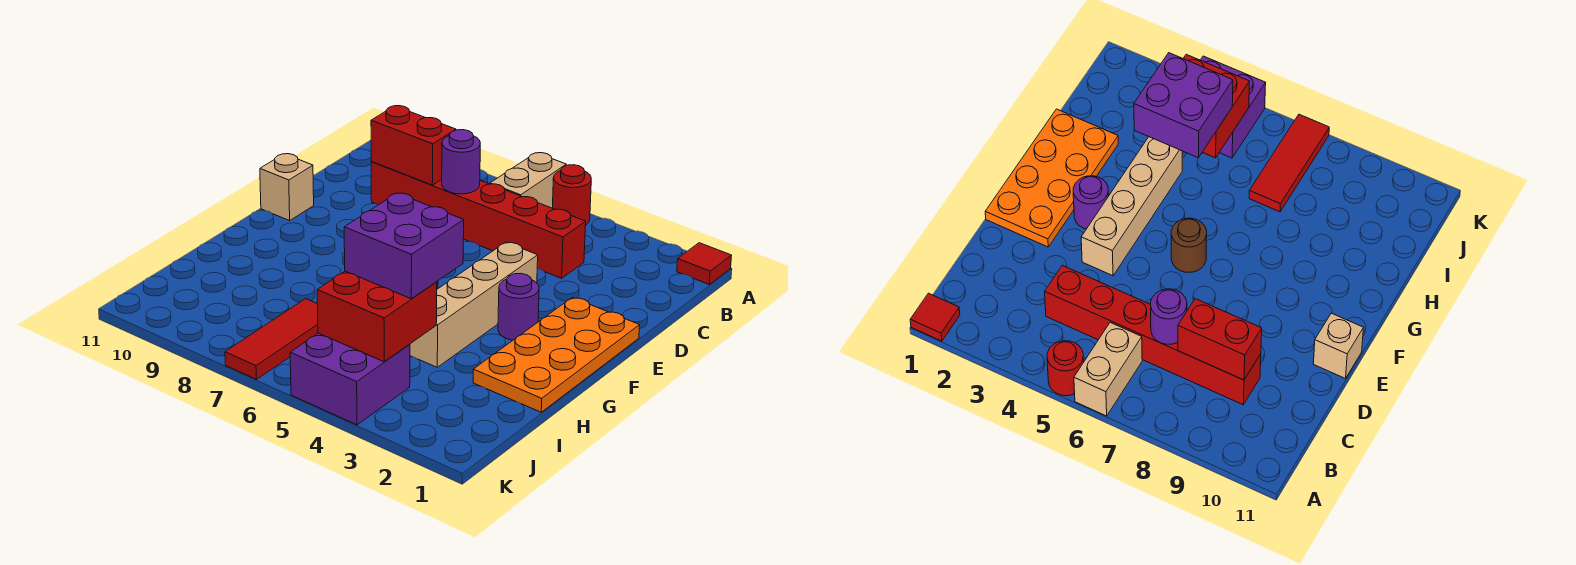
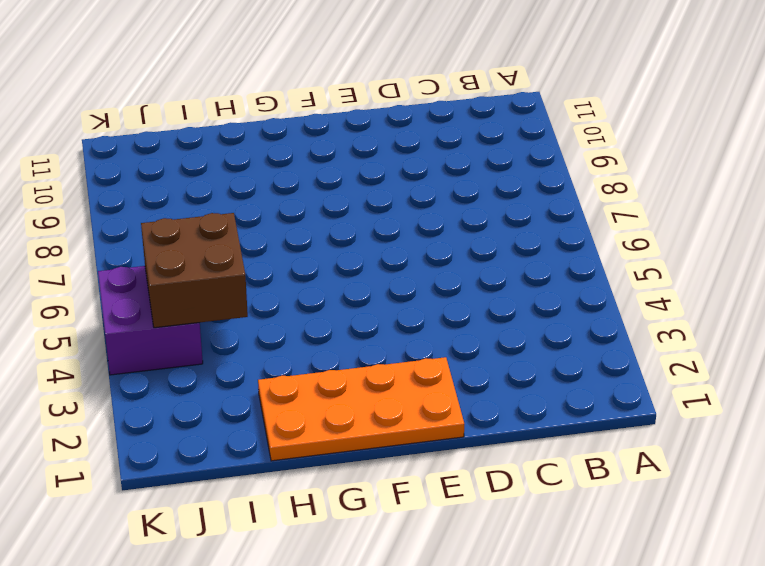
brown 2x2 brick [141,213,248,328] -> red 2x2 brick [317,271,437,362]
none -> red 1x1 tile [677,243,732,284]
none -> red 1x1 round brick [552,165,591,225]
none -> tan 1x2 brick [490,153,566,208]

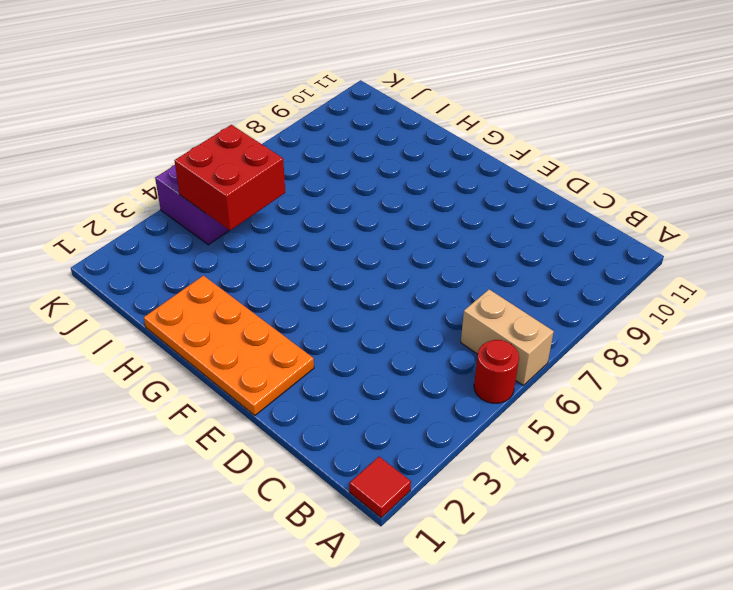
none -> red 1x6 brick [371,162,586,278]
none -> tan 1x4 brick [410,242,538,367]
none -> tan 1x1 brick [260,154,314,221]

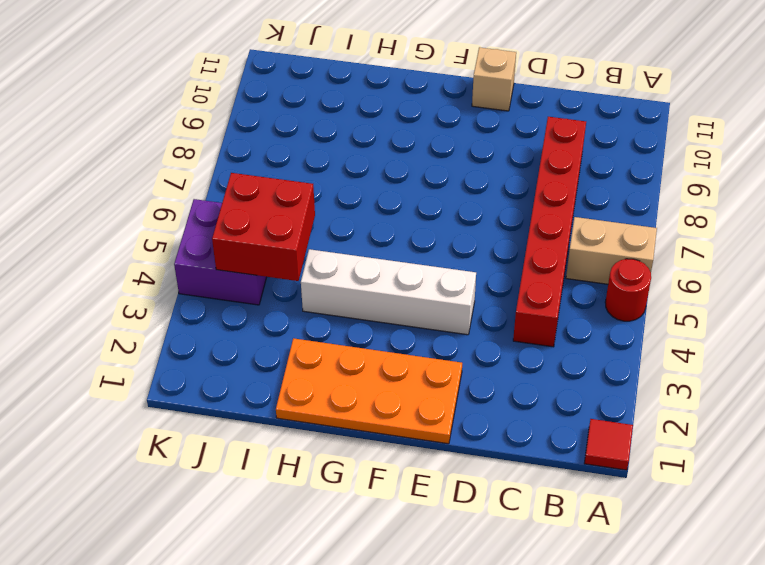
white 1x4 brick [301,249,476,335] -> tan 1x4 brick [410,242,538,367]
none -> purple 1x1 round brick [498,273,539,340]
none -> brown 1x1 round brick [1171,218,1207,272]
none -> red 1x3 tile [225,299,318,379]

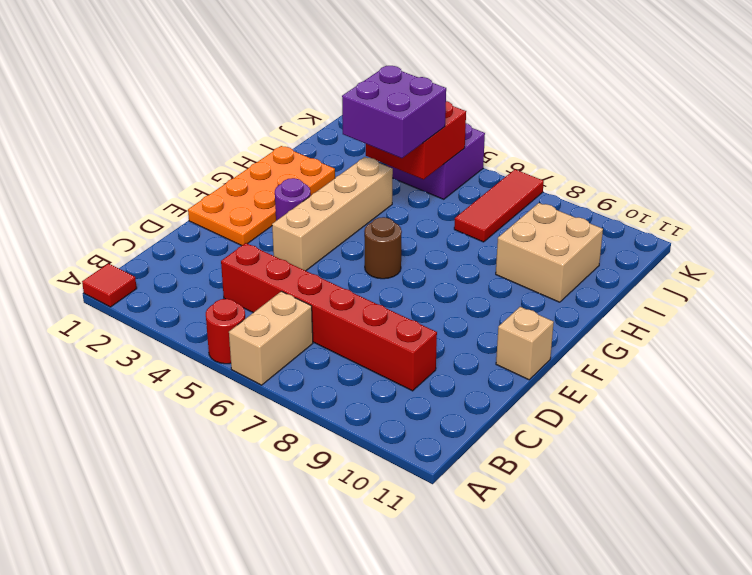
tan 2x2 brick [496,203,603,302] -> none
none -> purple 1x1 round brick [442,130,480,194]
none -> red 1x2 brick [371,106,456,185]

